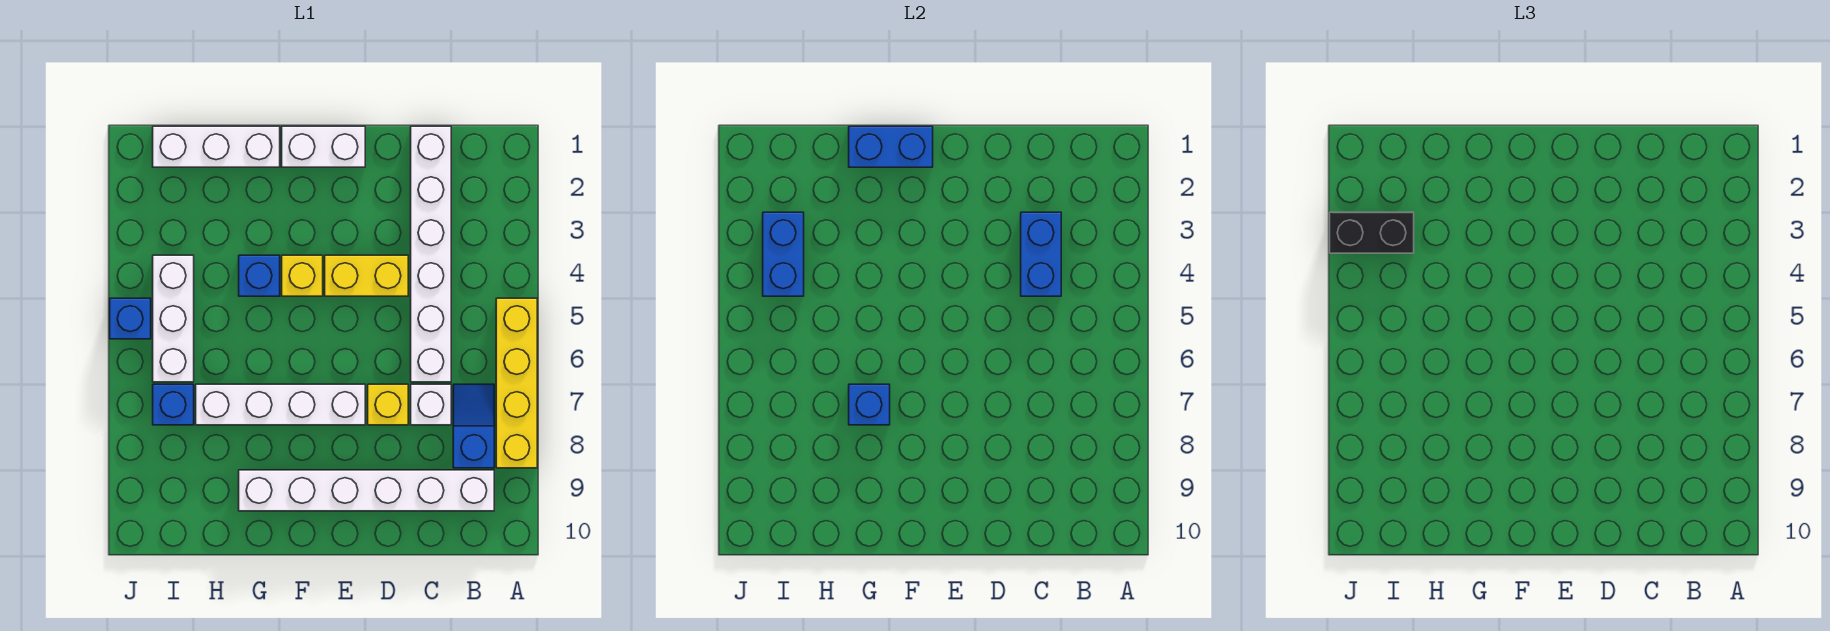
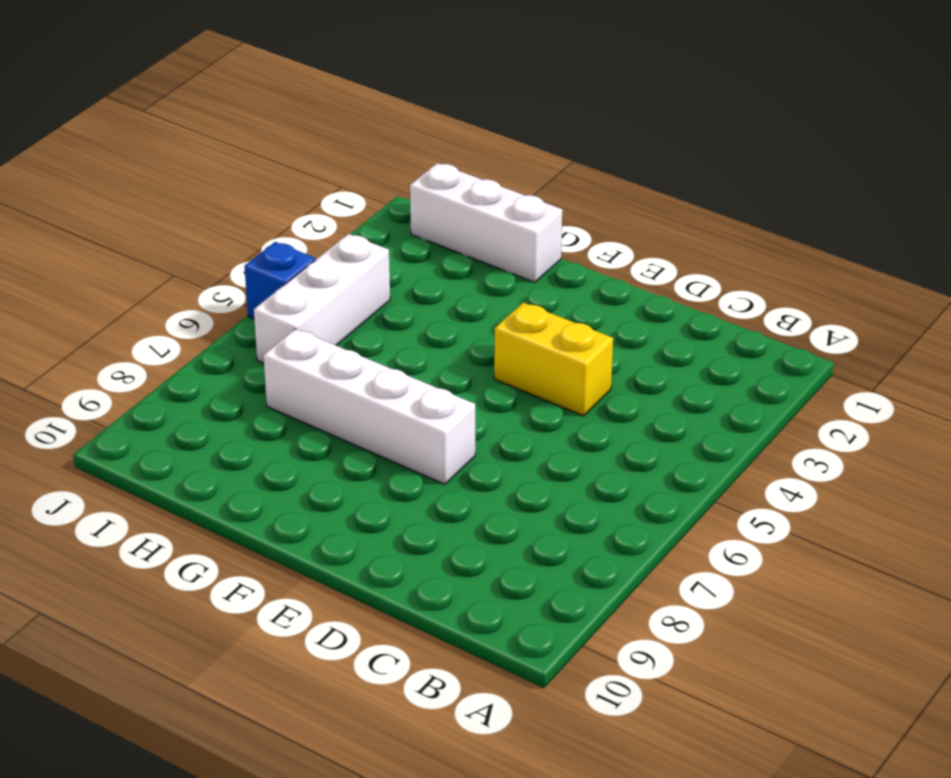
none -> yellow 1x4 brick [496,298,537,468]
none -> blue 1x2 slope [453,384,494,468]
none -> white 1x6 brick [239,470,494,511]

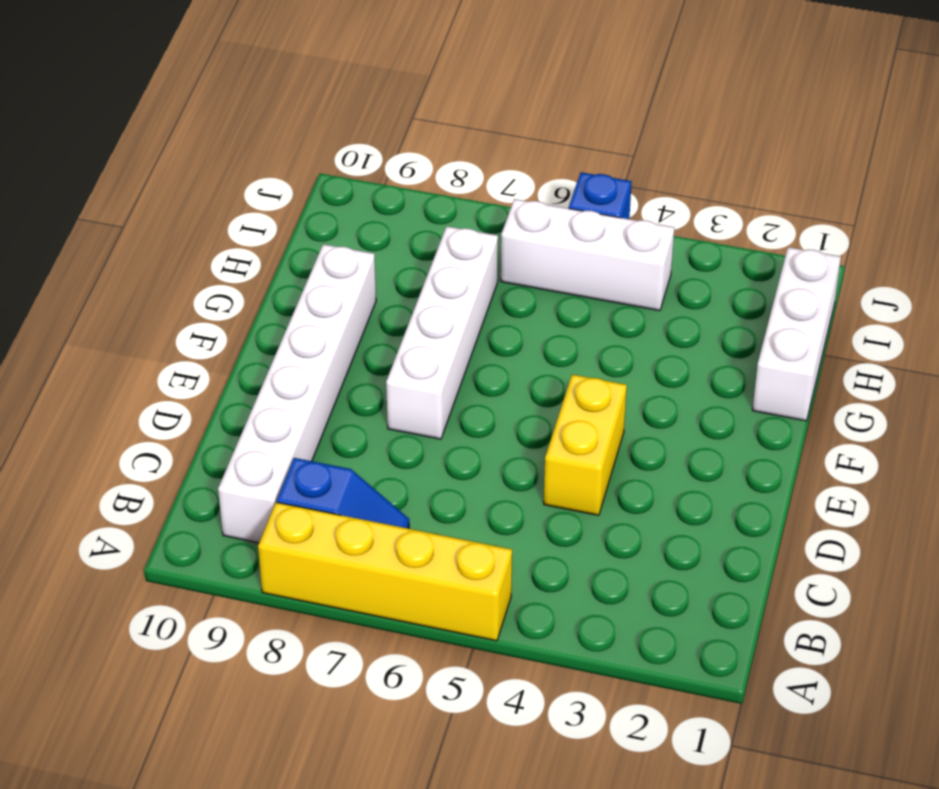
none -> white 1x6 brick [411,126,451,382]
none -> white 1x1 brick [411,384,451,425]
none -> yellow 1x1 brick [368,384,408,425]

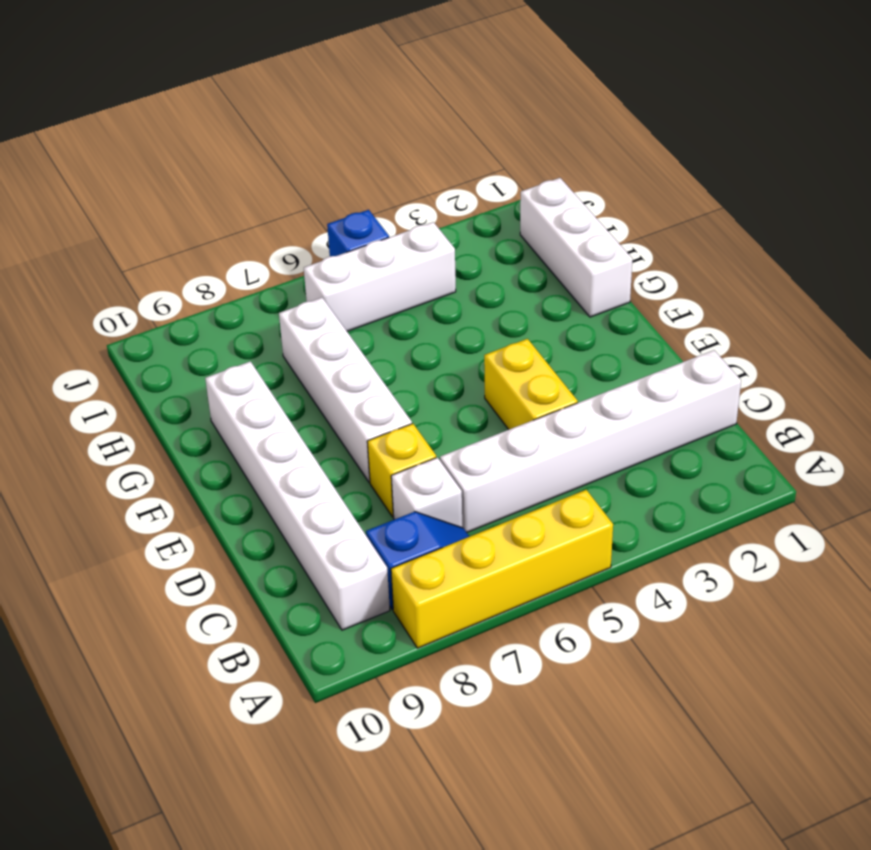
none -> white 1x2 brick [282,126,365,167]
none -> yellow 1x1 brick [282,255,323,296]
none -> blue 1x1 brick [239,255,280,296]

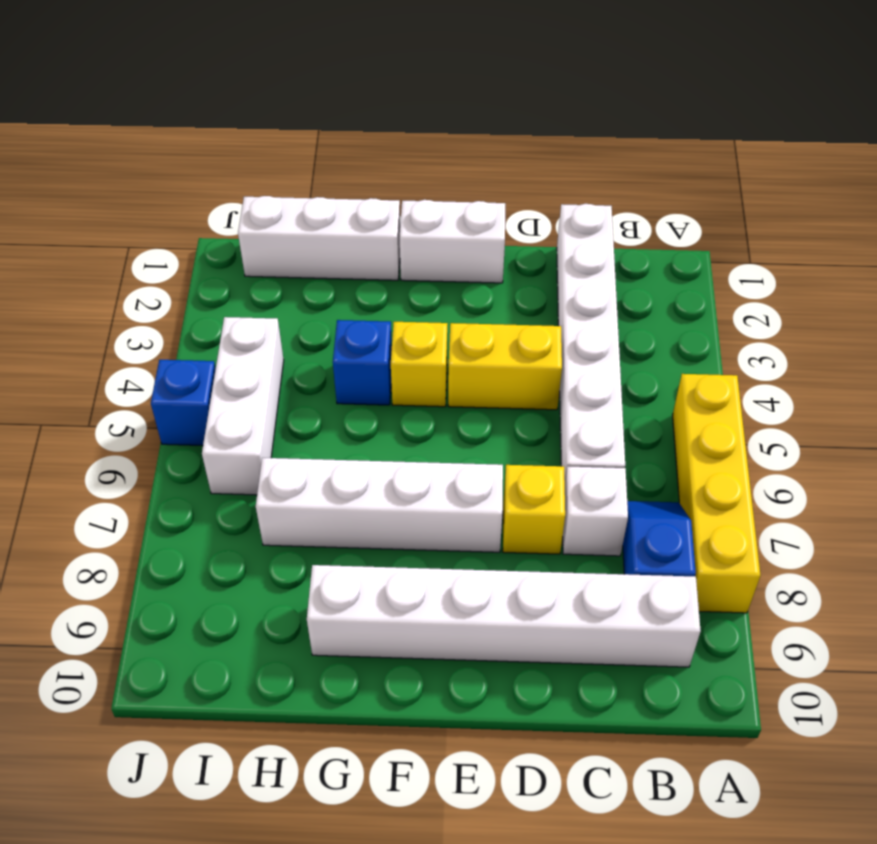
none -> blue 1x1 brick [153,384,194,425]
none -> blue 1x2 brick [1021,212,1061,296]
none -> blue 1x2 brick [849,126,933,167]

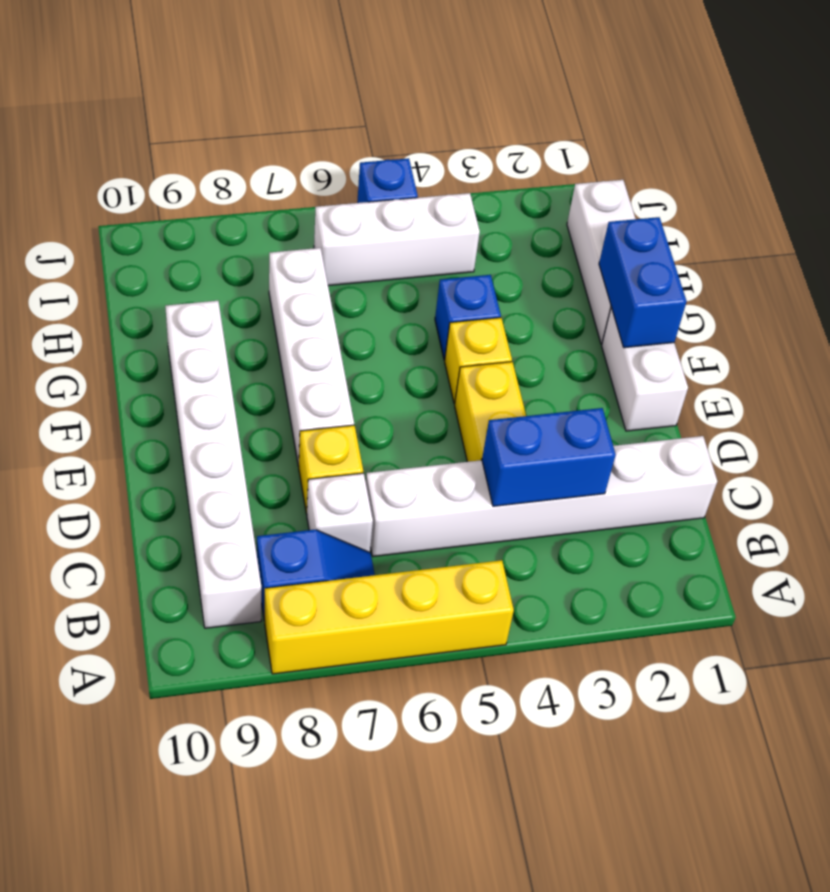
none -> blue 1x1 brick [153,384,194,425]
none -> blue 1x1 brick [849,384,890,425]
none -> blue 1x2 brick [763,212,804,296]

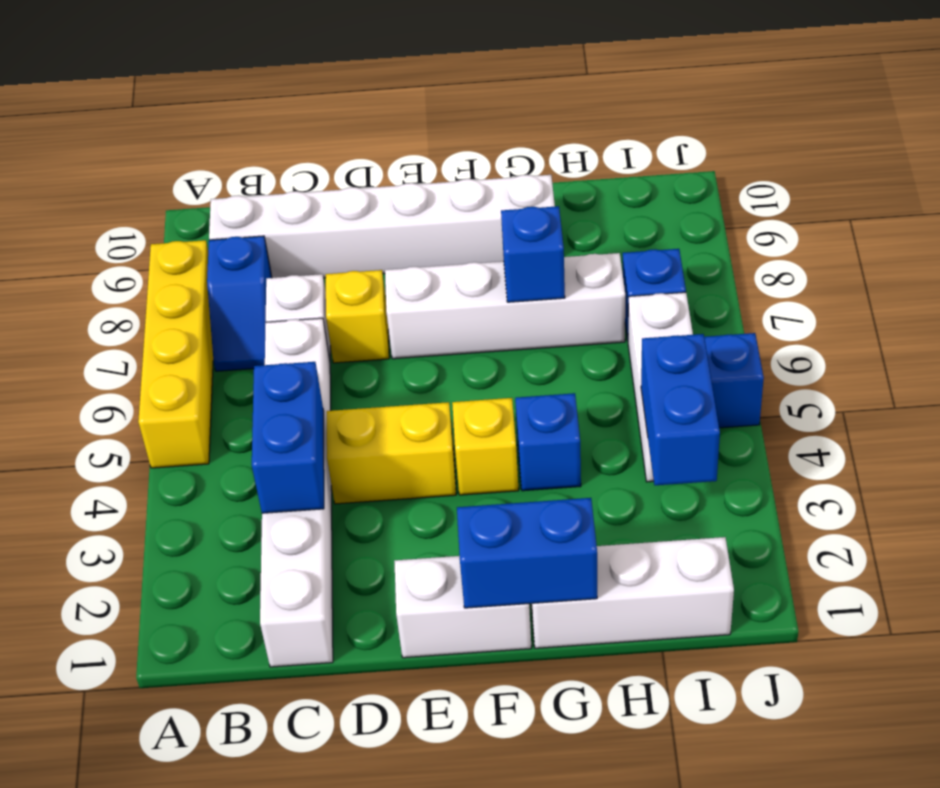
none -> black 1x2 brick [1330,212,1414,253]

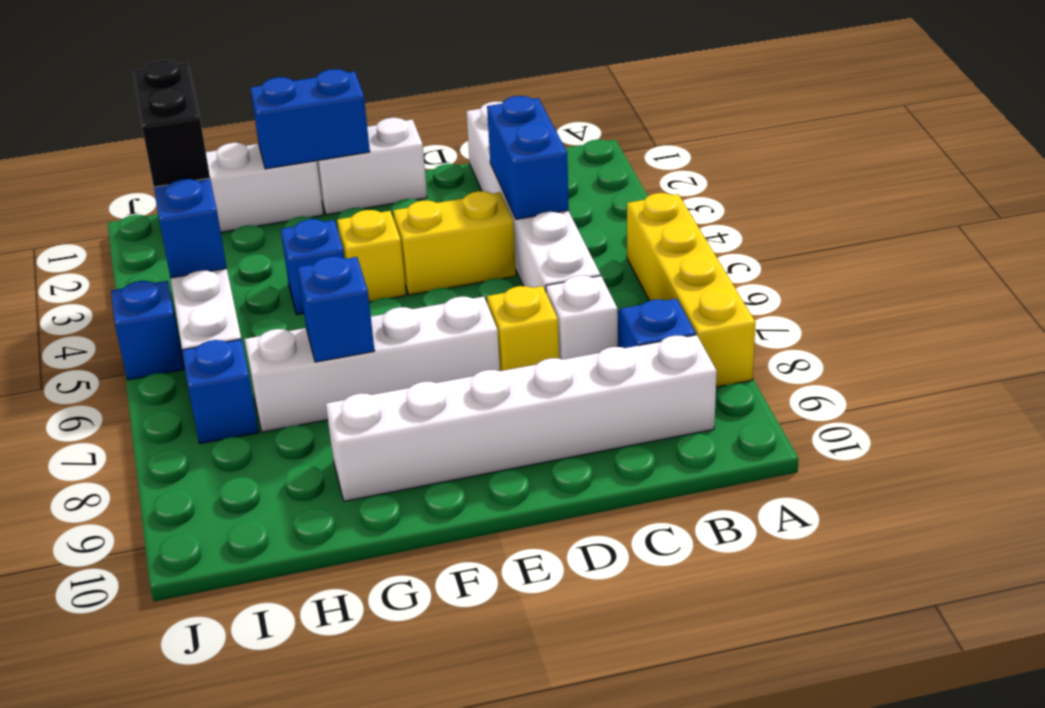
black 1x2 brick [133,60,210,187] -> black 1x2 brick turned to [1330,212,1414,253]

